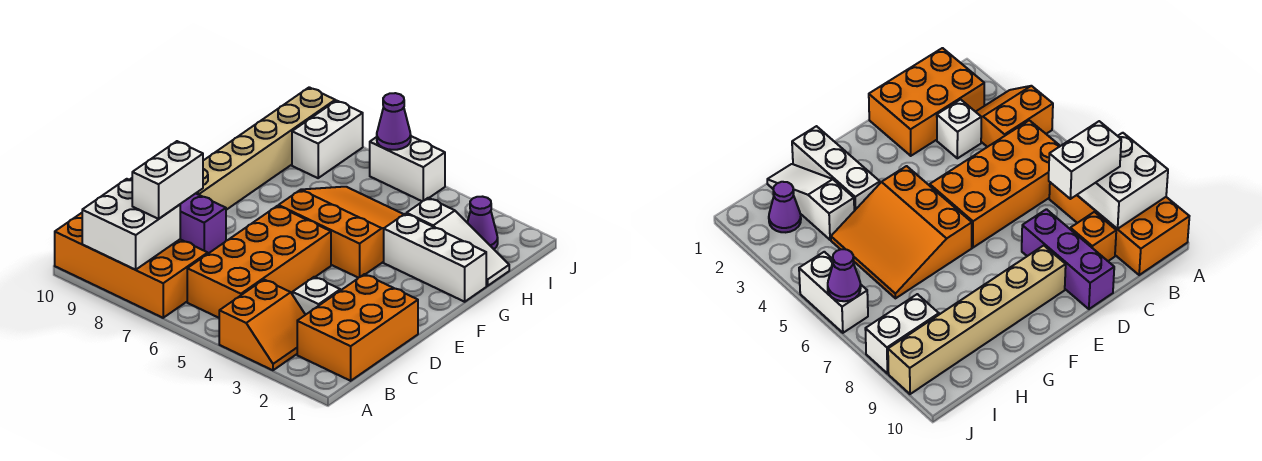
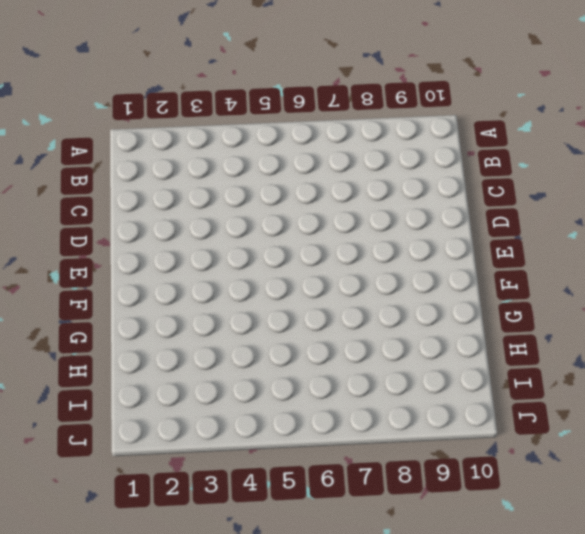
none -> orange 2x2 slope [219,280,305,370]
none -> orange 2x4 brick [55,213,208,318]
none -> orange 2x3 brick [297,274,418,381]

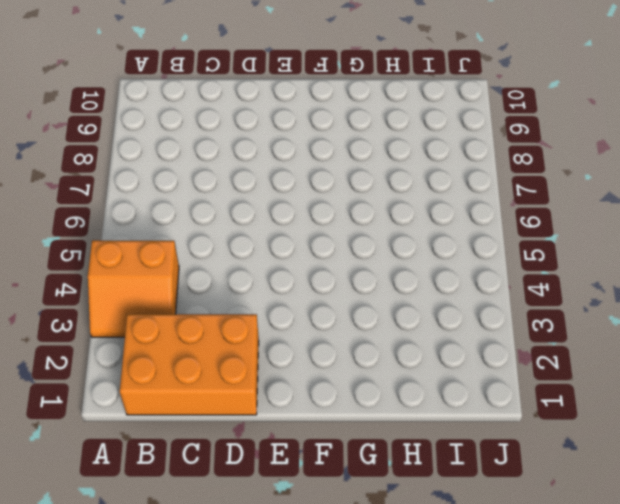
none -> orange 2x4 brick [55,213,208,318]
none -> orange 2x4 brick [187,206,331,318]
none -> white 1x1 brick [293,277,340,315]

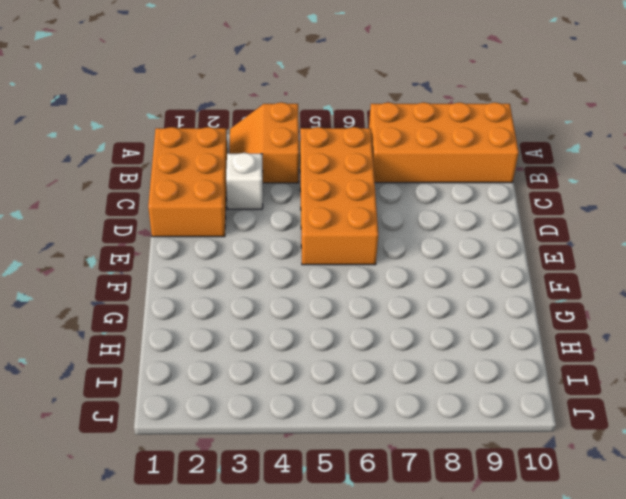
none -> orange 1x1 brick [1070,212,1116,261]
none -> purple 1x3 brick [130,178,226,254]
none -> tan 1x6 brick [196,87,335,210]

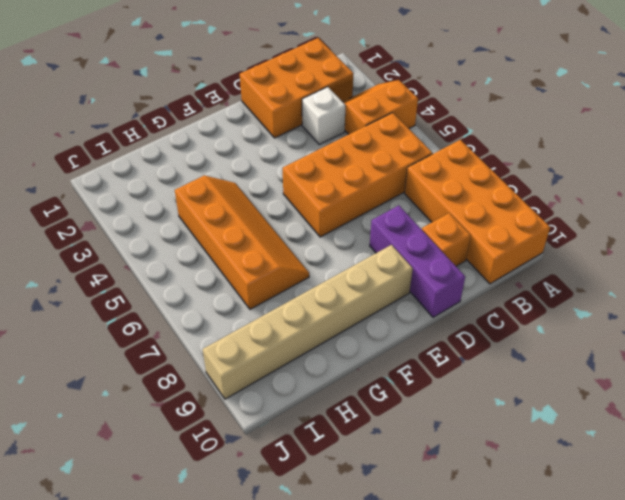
orange 2x4 slope [175,175,309,309] -> orange 3x3 slope [279,187,404,278]
none -> white 1x3 brick [384,214,486,302]
none -> white 1x3 slope [407,198,509,286]
none -> purple 1x1 cone [467,197,498,249]

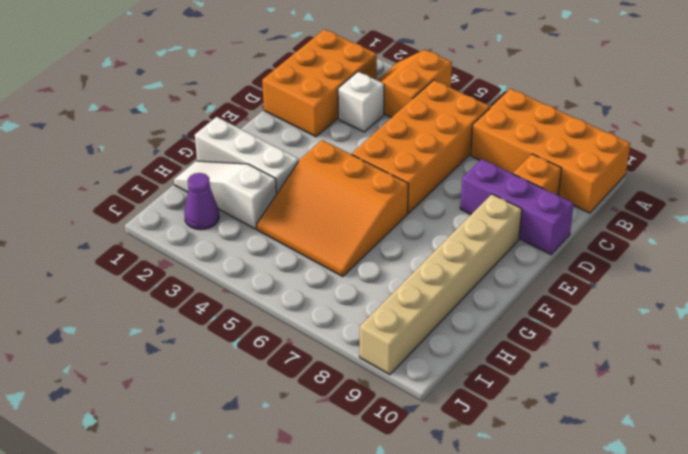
none -> white 1x2 brick [292,101,363,178]
none -> white 1x2 brick [370,136,445,201]
none -> white 2x2 brick [82,179,180,270]

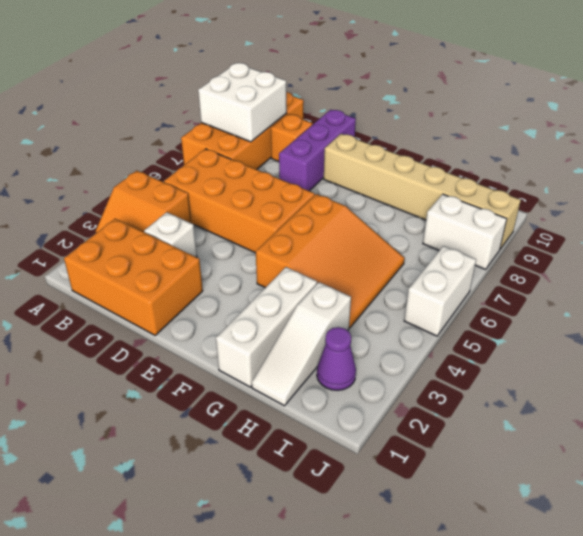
none -> purple 1x1 cone [377,93,411,150]
none -> white 1x2 brick [132,141,203,219]

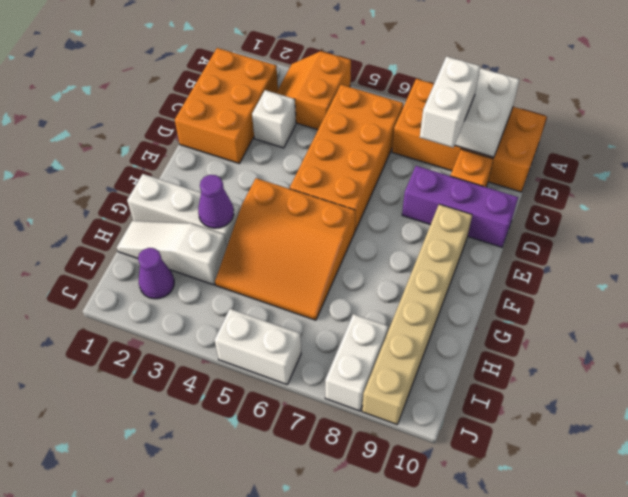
purple 1x1 cone [198,175,234,228] -> purple 1x1 cone moved to [377,93,411,150]

